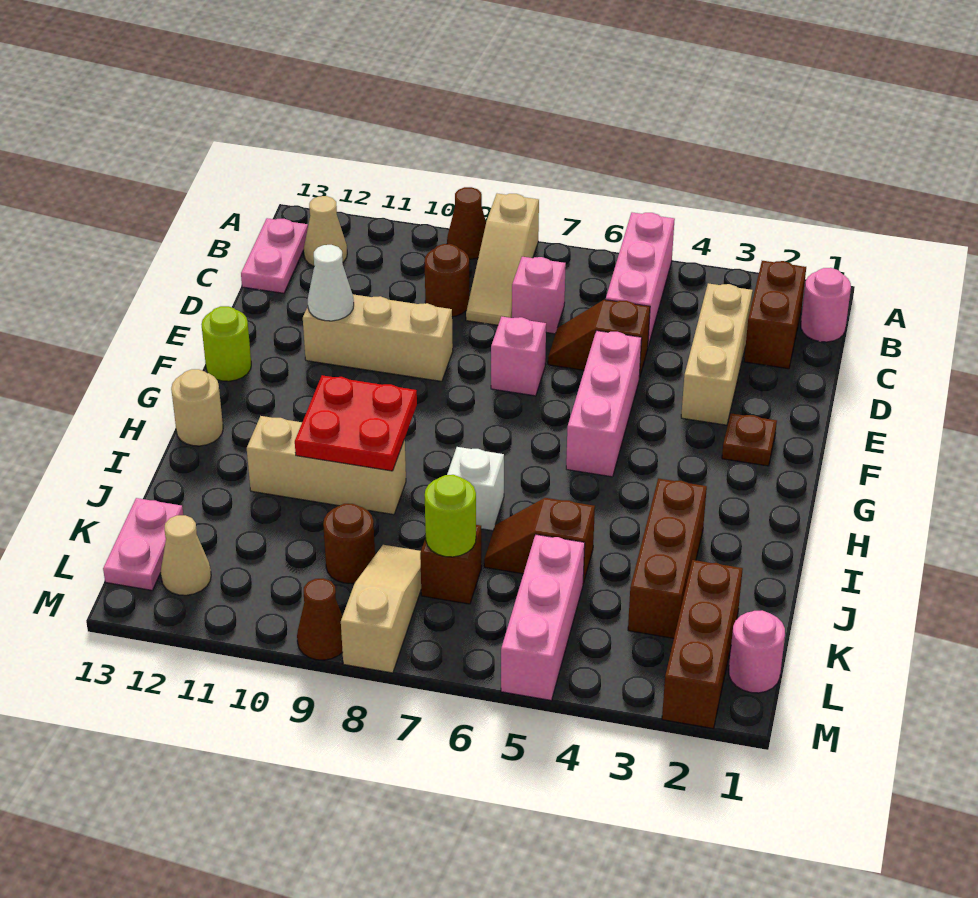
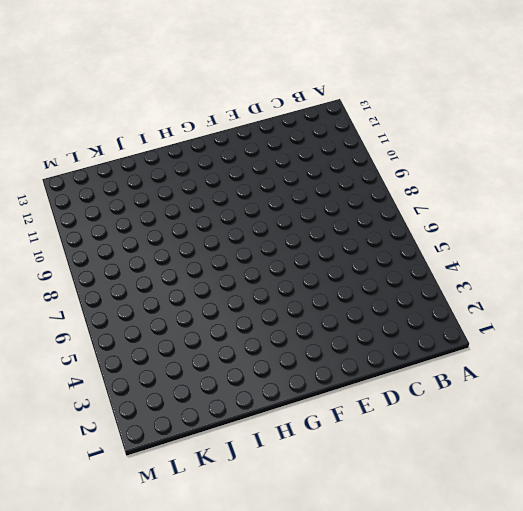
none -> pink 1x3 brick [606,212,675,346]
none -> tan 1x3 slope [466,194,539,325]
none -> brown 1x1 cone [447,187,486,259]
none -> pink 1x1 round brick [801,268,851,342]

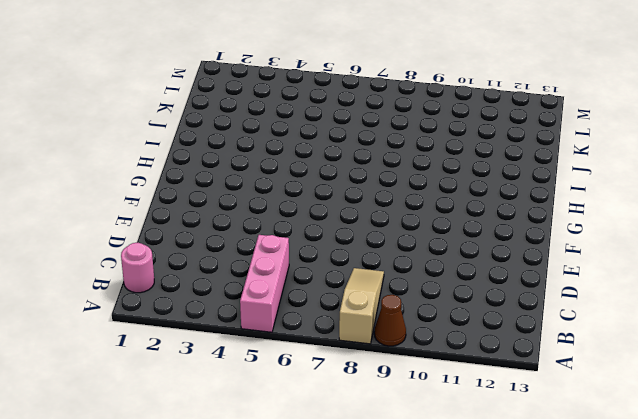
none -> brown 1x2 brick [744,261,806,369]
none -> tan 1x1 cone [304,196,347,266]
none -> pink 1x2 plate [241,218,308,293]
none -> tan 1x3 brick [681,283,753,425]

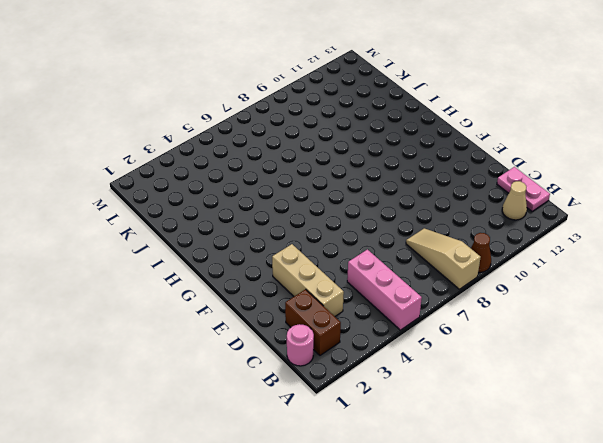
none -> pink 1x1 brick [512,257,566,334]
none -> brown 1x1 round brick [425,244,469,317]
none -> brown 1x2 slope [548,300,650,378]
none -> pink 1x3 brick [566,331,642,477]

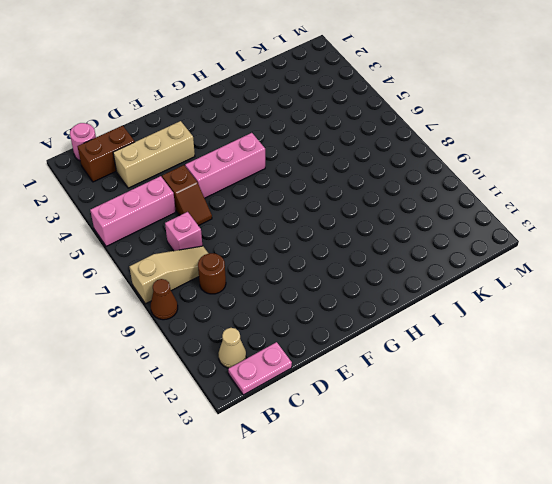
none -> pink 1x1 brick [491,317,546,396]
none -> tan 1x3 brick [303,294,453,381]
none -> brown 1x1 plate [722,413,777,466]
none -> lime 1x1 round brick [201,306,251,381]

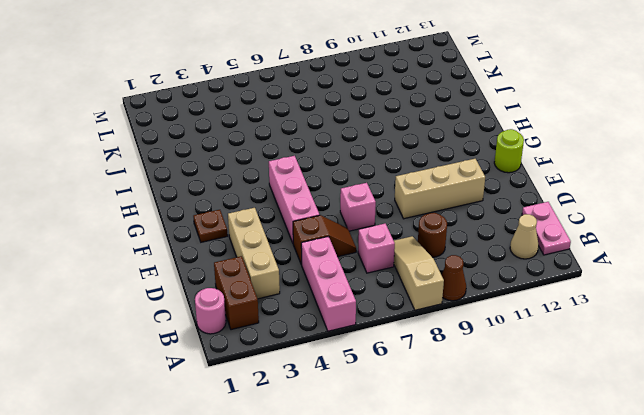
none -> tan 1x1 round brick [171,369,223,446]
none -> brown 1x3 brick [628,478,707,638]
none -> white 1x1 brick [447,447,504,531]
none -> tan 1x3 brick [247,416,406,515]

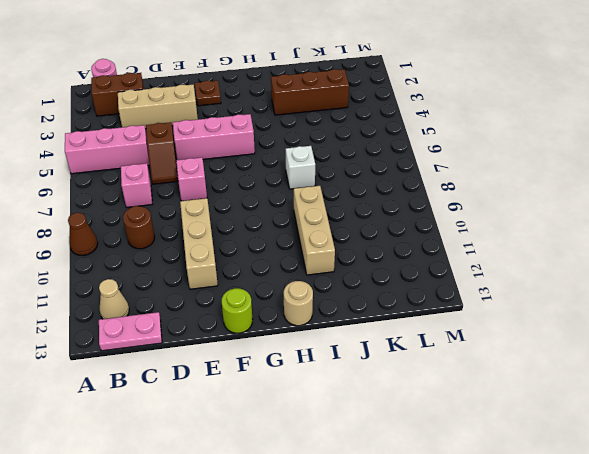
none -> tan 1x3 slope [466,194,539,325]
none -> brown 1x2 slope [484,498,595,583]
none -> brown 1x3 brick [662,560,743,728]
none -> pink 1x3 brick [501,534,585,700]

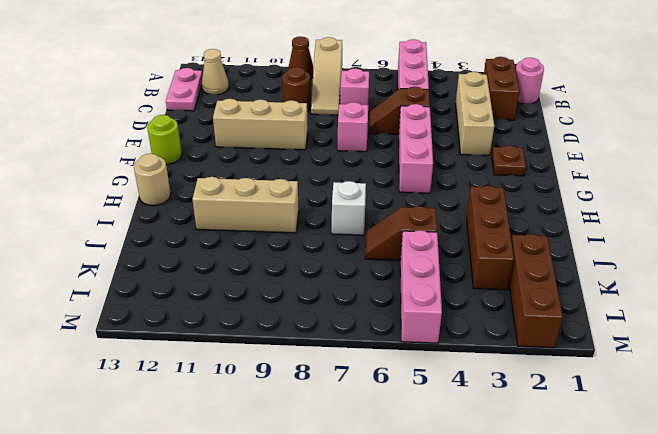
none -> brown 1x1 brick [420,525,481,604]
none -> tan 1x3 slope [341,545,421,673]
none -> brown 1x1 round brick [323,504,375,583]
none -> pink 1x2 plate [103,498,183,590]

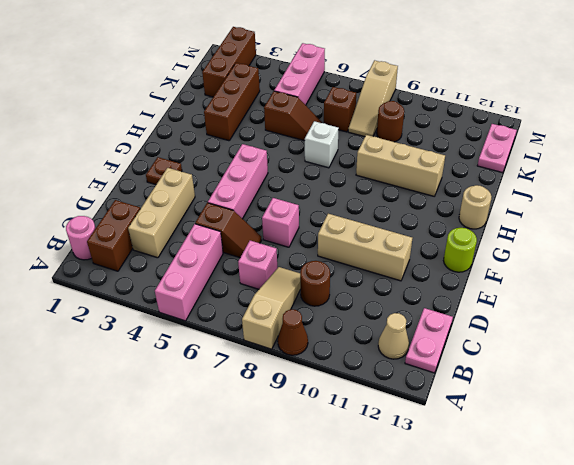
none -> pink 1x1 round brick [729,611,785,693]
none -> tan 1x1 cone [161,515,211,595]
none -> brown 1x1 cone [297,578,343,660]
none -> white 1x1 cone [308,245,354,321]

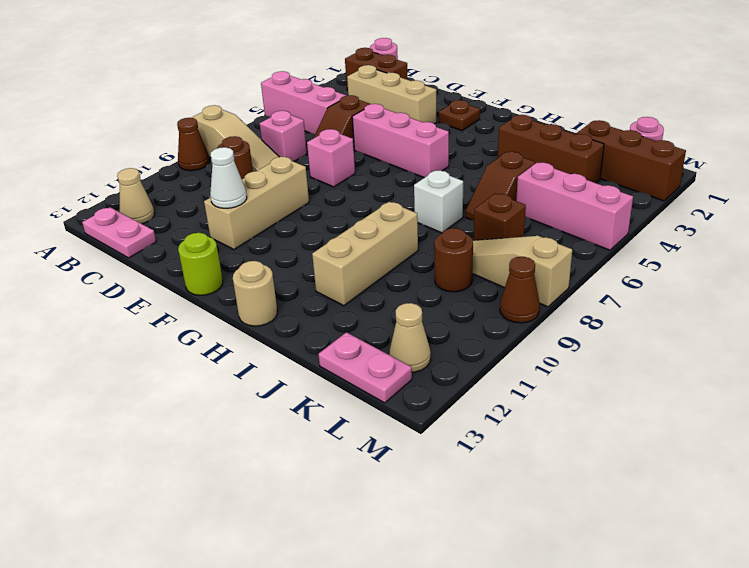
none -> red 2x2 plate [295,375,417,471]
none -> lime 1x1 round brick [425,475,476,557]

